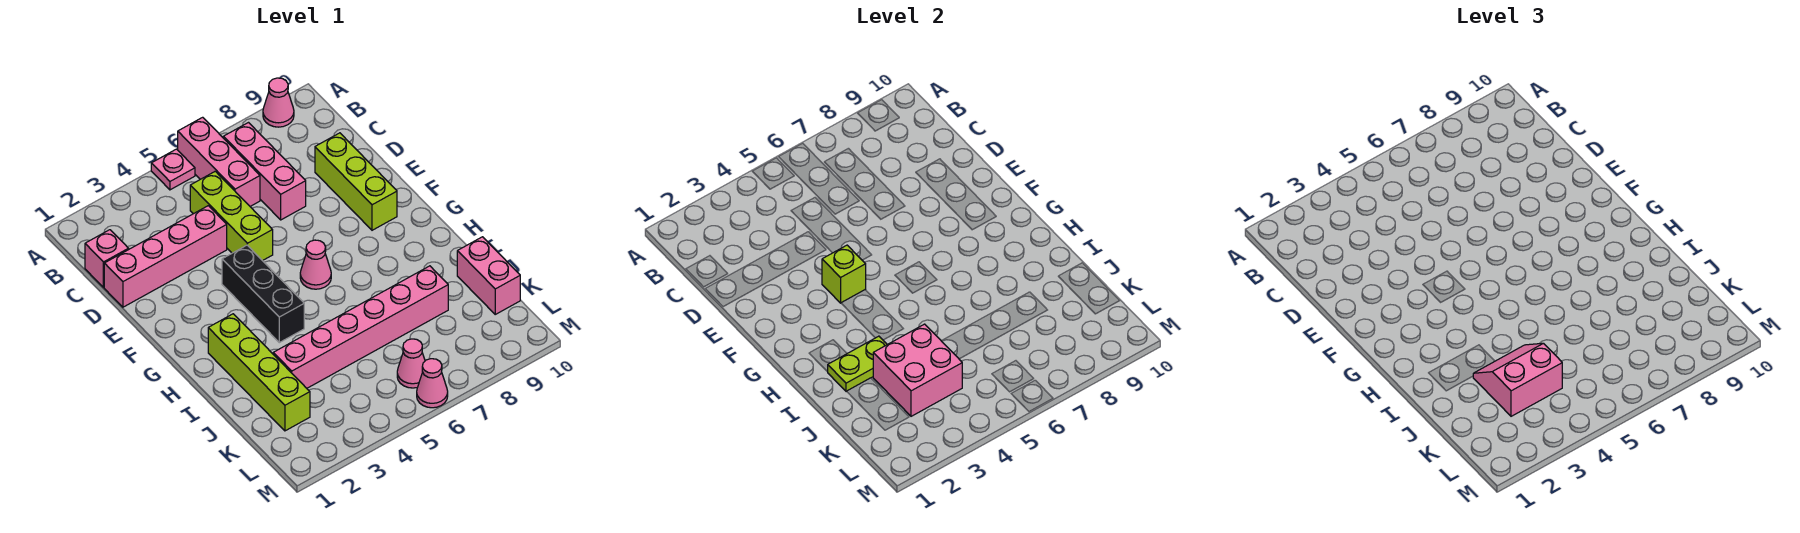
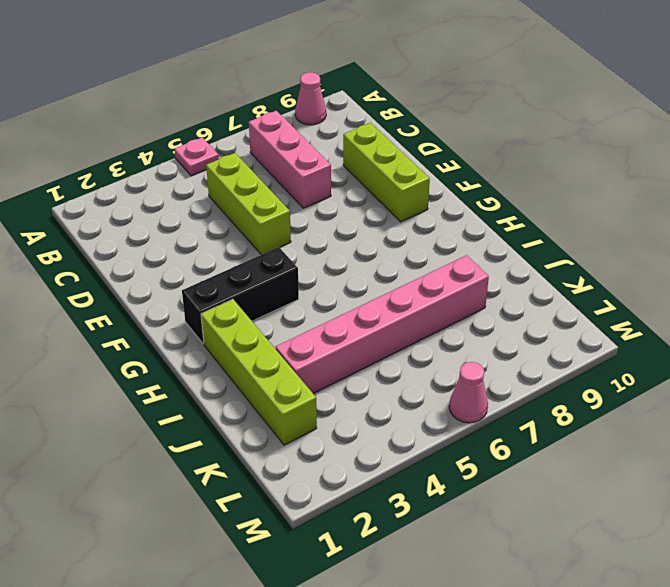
black 1x3 brick [182,247,299,344] -> black 1x3 brick turned to [222,245,304,343]
none -> pink 1x3 brick [178,117,260,206]
none -> pink 1x1 brick [85,230,129,288]
none -> pink 1x4 brick [104,206,227,307]

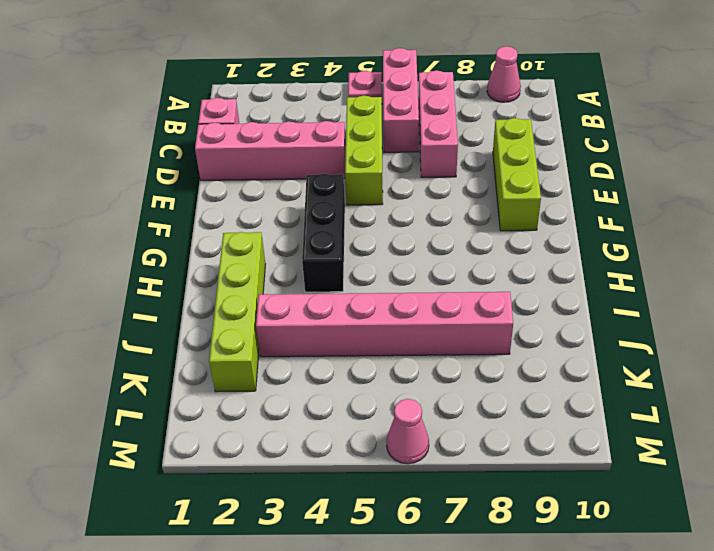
none -> pink 1x1 cone [300,240,331,289]
none -> pink 1x2 brick [457,237,520,314]
none -> pink 1x1 cone [397,339,425,388]

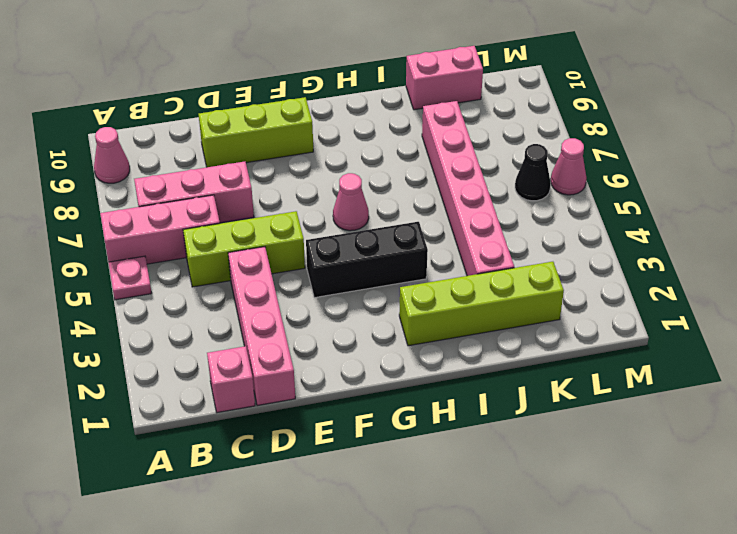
black 1x1 cone [515,144,551,201] -> pink 1x1 cone [397,339,425,388]
none -> lime 1x1 brick [822,245,866,303]
none -> lime 1x2 plate [828,336,887,391]
none -> pink 2x2 brick [873,324,962,416]

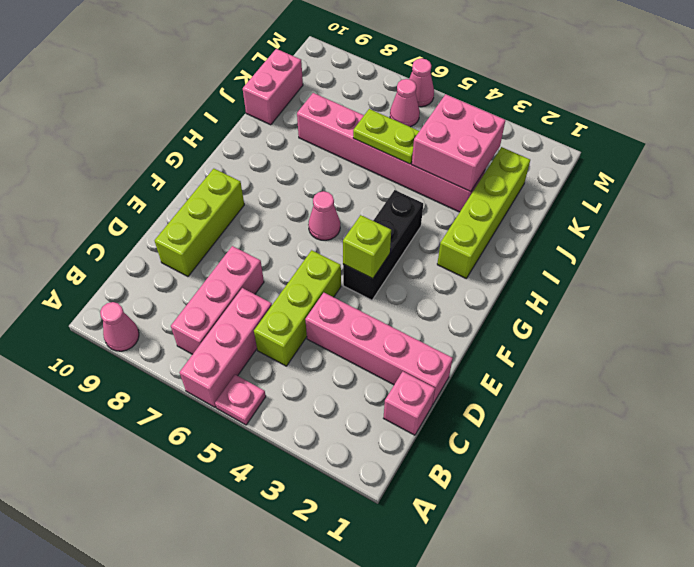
lime 1x2 plate [353,109,419,164] -> lime 1x2 plate moved to [828,336,887,391]
none -> pink 2x2 slope [1473,343,1562,416]

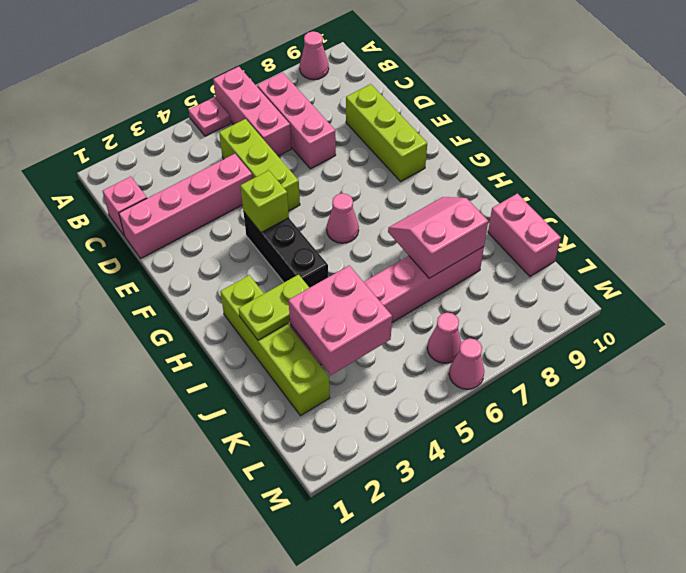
pink 2x2 slope [388,197,488,278] -> pink 2x2 slope moved to [1473,343,1562,416]

